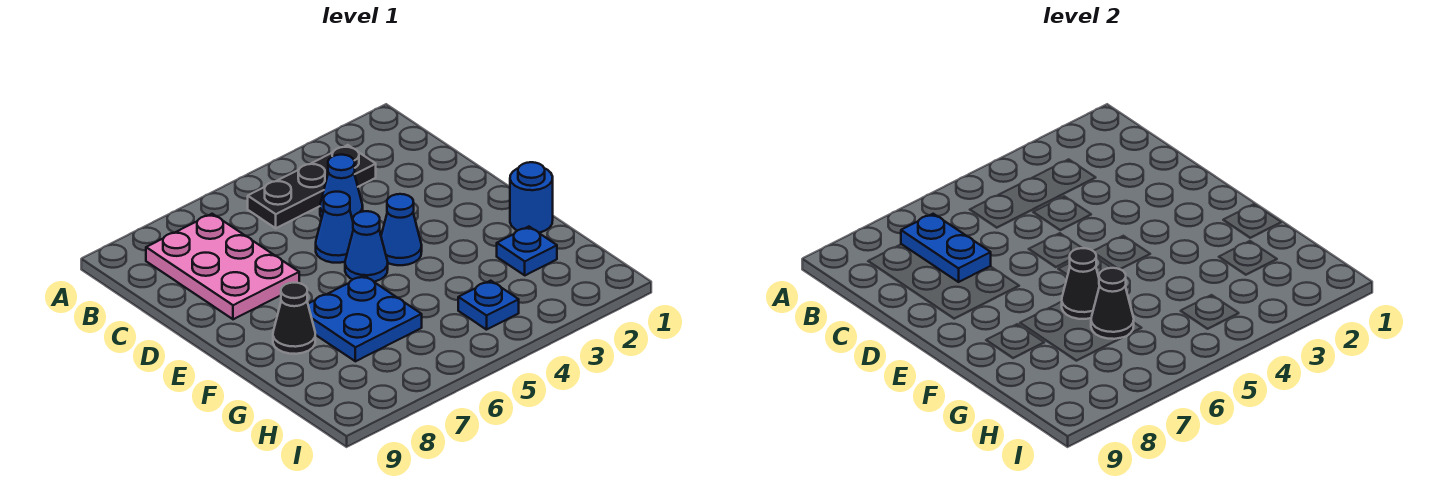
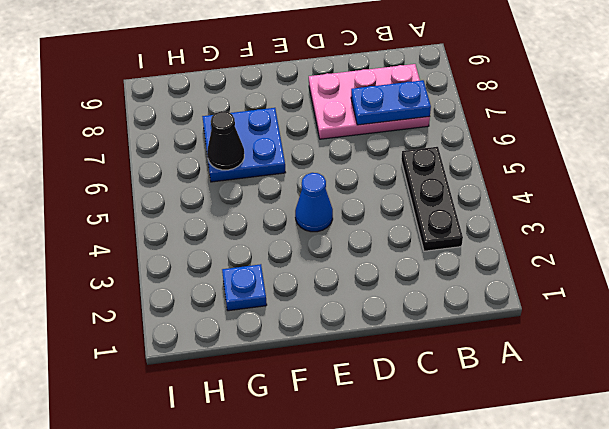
none -> blue 1x1 cone [320,155,363,220]
none -> blue 1x1 cone [316,192,353,263]
none -> blue 1x1 cone [345,211,388,282]

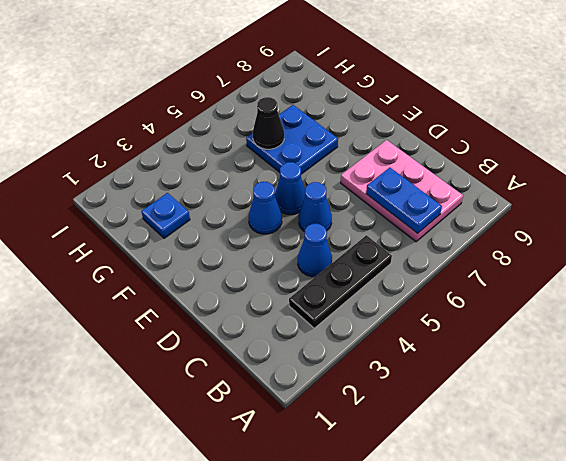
none -> blue 1x1 round brick [510,162,553,233]
none -> black 1x1 cone [273,283,315,354]
none -> blue 1x1 plate [458,281,519,330]

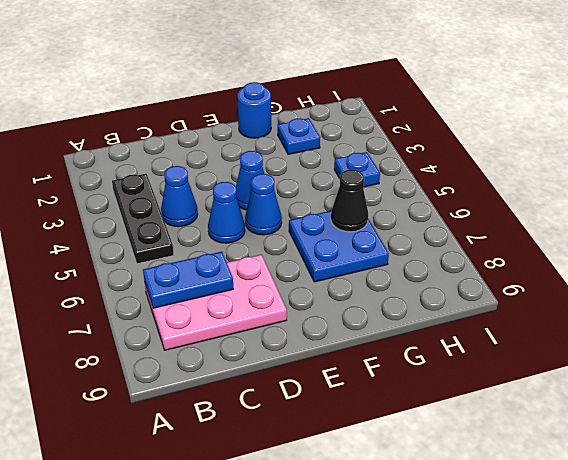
none -> black 1x1 cone [273,283,315,354]
none -> black 1x1 cone [1062,248,1099,319]

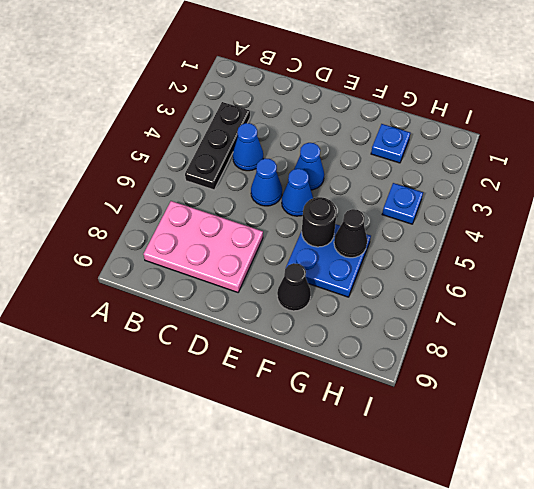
black 1x1 round brick [302,197,337,247] -> black 1x1 cone [1062,248,1099,319]
none -> blue 1x1 round brick [510,162,553,233]
none -> blue 1x2 plate [901,214,991,282]

